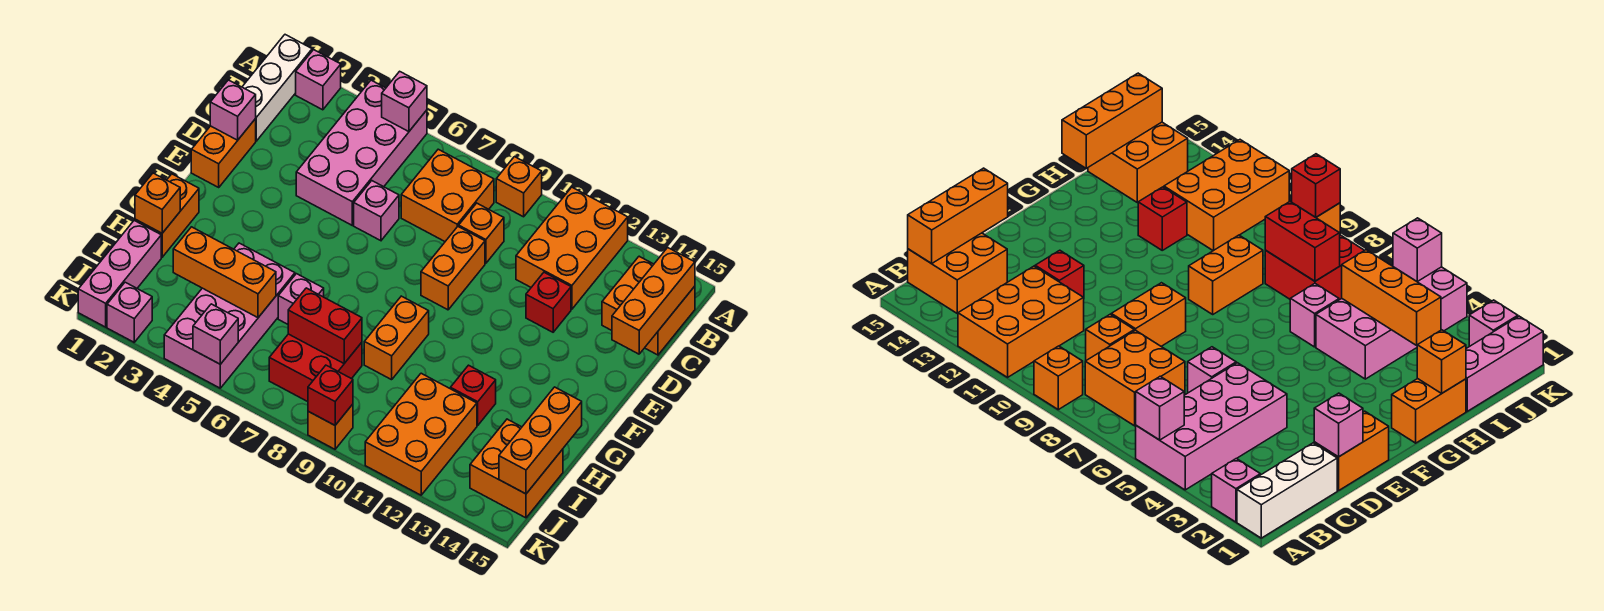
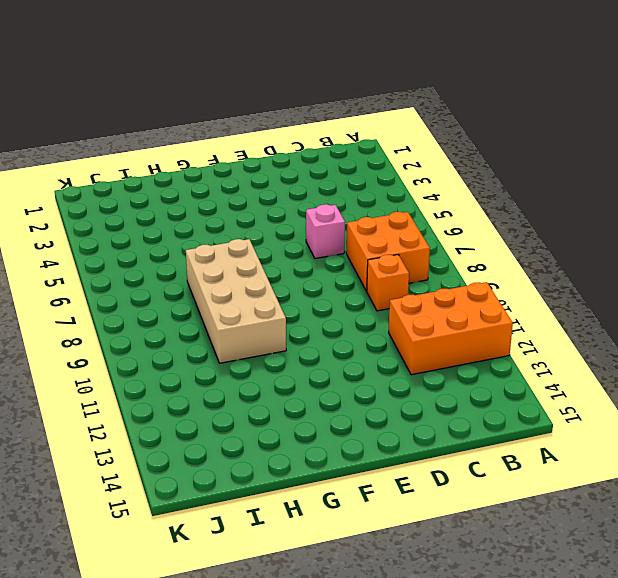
tan 2x4 brick [186,239,286,363] -> orange 1x2 brick [364,296,429,380]
none -> white 1x3 brick [242,35,312,141]
none -> pink 1x1 brick [296,50,341,110]
none -> pink 2x4 brick [296,80,427,225]
none -> orange 1x1 brick [496,157,542,217]

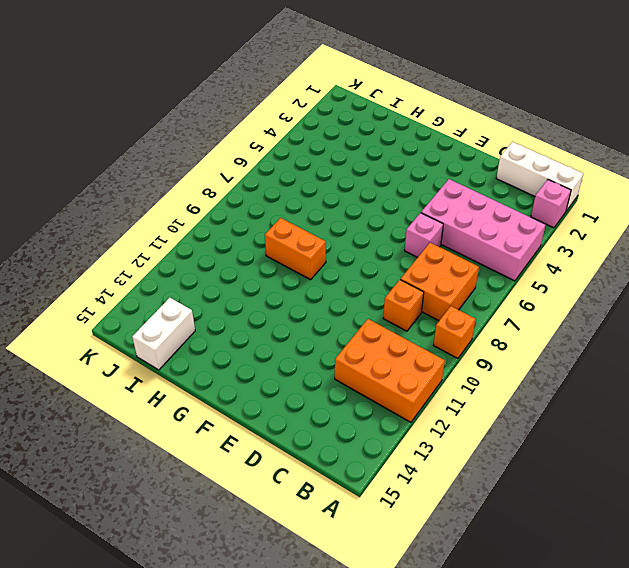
white 1x2 brick [132,298,195,370] -> orange 2x2 brick [470,419,563,518]
none -> orange 2x2 brick [602,256,695,355]
none -> orange 1x2 brick [191,119,256,187]
none -> orange 1x2 brick [421,226,485,310]
none -> red 1x1 brick [526,272,571,332]

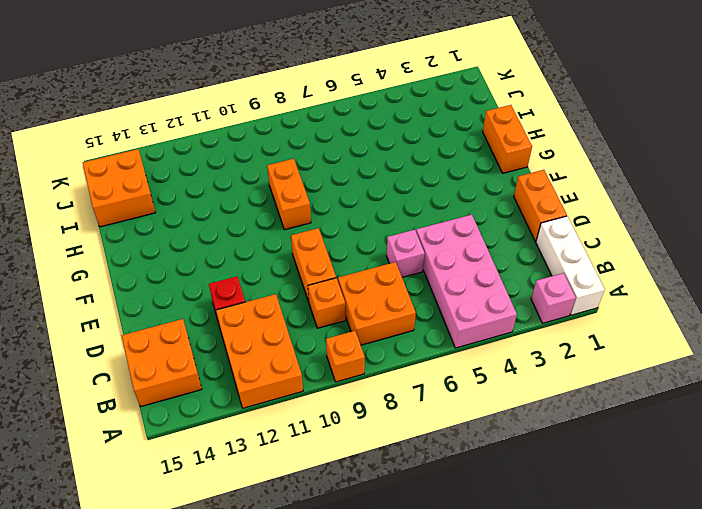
none -> pink 2x4 brick [164,243,295,388]
none -> pink 1x1 brick [278,274,324,324]
none -> red 1x1 brick [450,365,496,425]
none -> pink 1x3 brick [78,221,161,327]

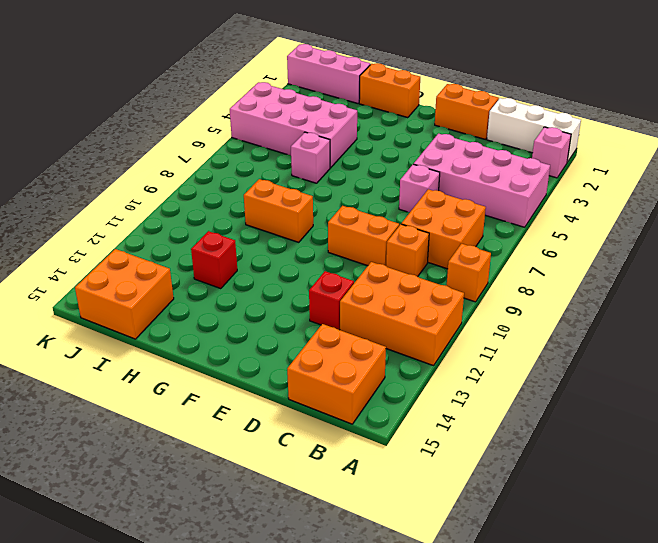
none -> red 2x2 brick [269,334,362,402]
none -> orange 2x3 brick [365,373,477,495]
none -> pink 1x1 brick [107,282,152,342]
none -> orange 1x1 brick [308,404,353,449]

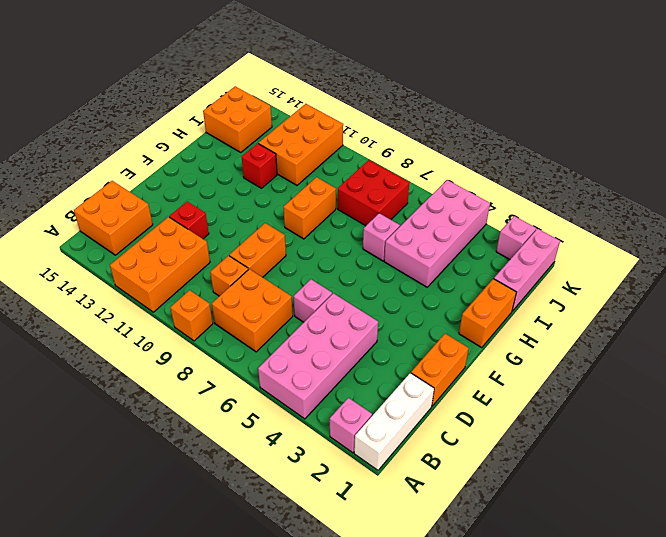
none -> orange 1x1 brick [308,404,353,449]
none -> pink 1x1 brick [382,71,427,132]
none -> orange 1x3 brick [612,248,695,354]
none -> pink 1x1 brick [210,80,256,140]

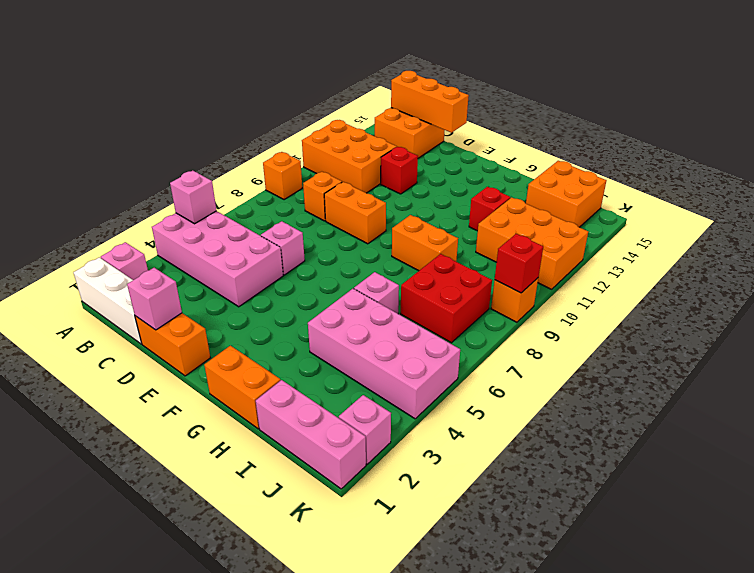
none -> orange 2x2 brick [401,149,494,241]
none -> orange 1x1 brick [135,173,180,233]
none -> orange 1x3 brick [499,387,582,494]
none -> orange 1x3 brick [173,227,276,318]

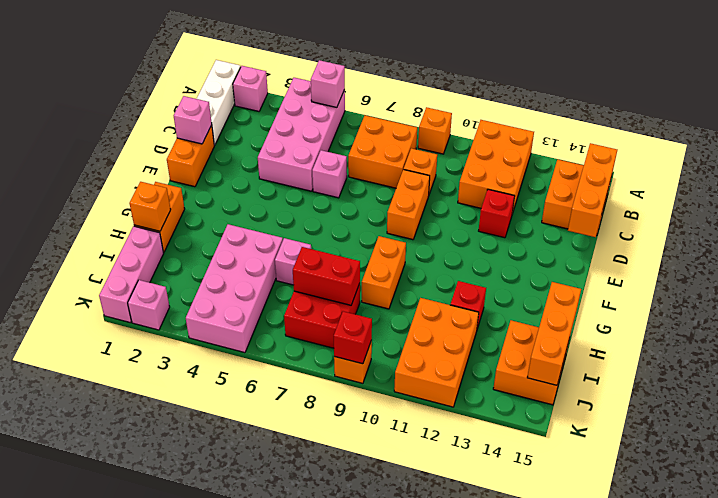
none -> orange 1x3 brick [173,227,276,318]
none -> pink 1x1 brick [193,304,238,364]

